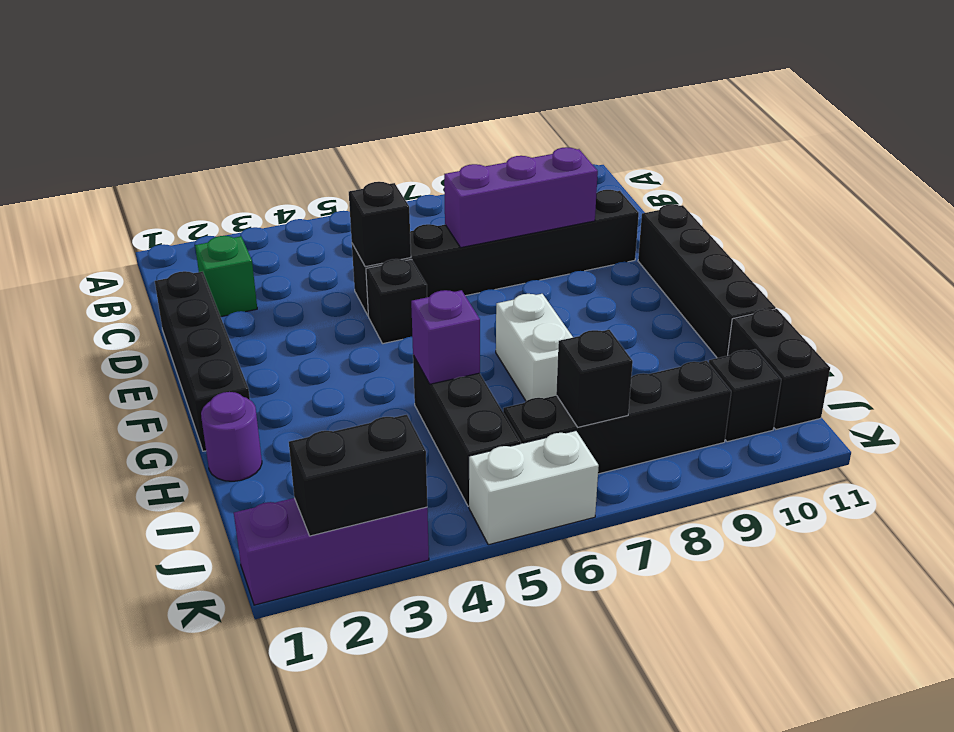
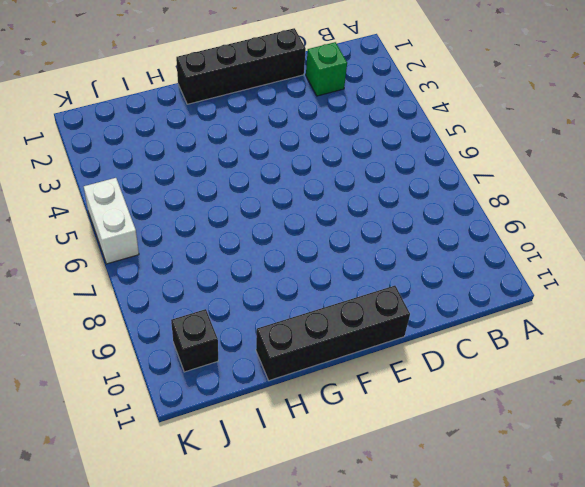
none -> black 1x6 brick [352,190,639,315]
none -> black 1x1 brick [366,259,427,344]
none -> white 1x2 brick [496,294,573,401]

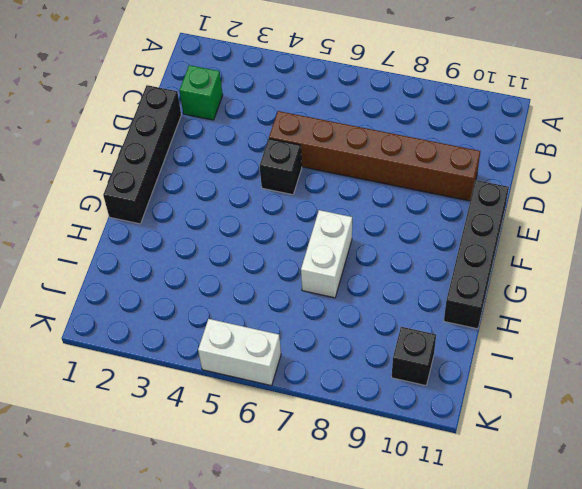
brown 1x6 brick [269,111,480,201] -> black 1x6 brick [352,190,639,315]
none -> purple 1x1 round brick [201,392,262,481]
none -> black 1x3 brick [413,355,521,506]
none -> black 1x2 brick [728,309,830,429]

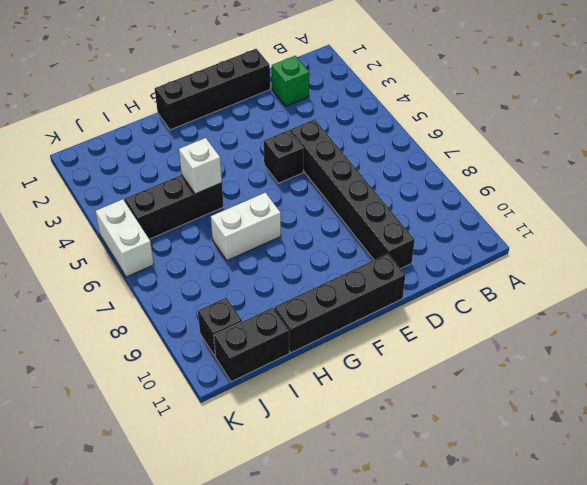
white 1x1 brick [179,138,222,194] -> purple 1x1 brick [411,290,480,384]
none -> purple 1x1 round brick [201,392,262,481]
none -> black 1x4 brick [503,361,731,474]
none -> purple 1x3 brick [234,498,429,605]

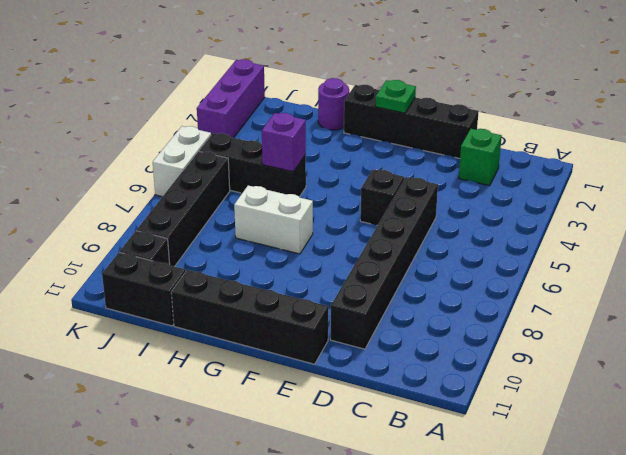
green 1x1 plate [375,80,416,113] -> none
none -> black 1x1 brick [349,182,411,267]
none -> purple 1x3 brick [444,147,598,248]
none -> black 1x1 brick [556,330,633,427]

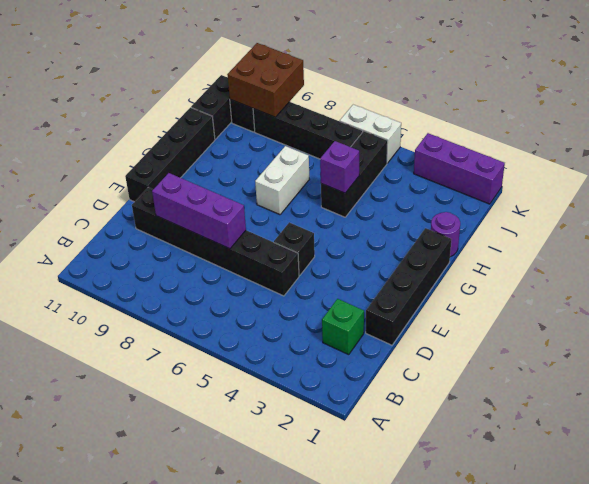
brown 2x2 brick [227,43,304,117] -> none
none -> black 1x1 brick [349,182,411,267]
none -> black 1x1 brick [556,330,633,427]
none -> black 1x2 brick [289,415,427,536]

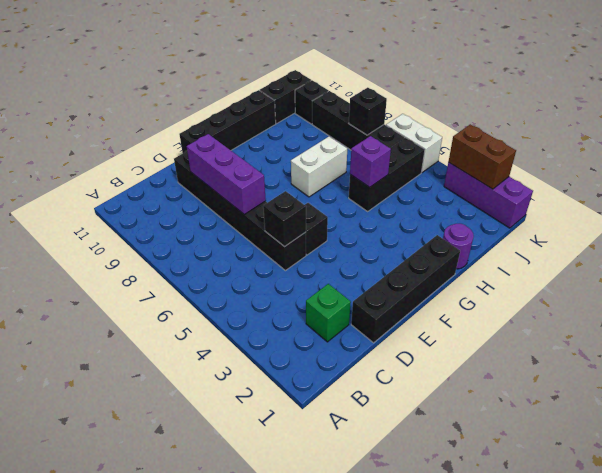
brown 1x2 brick [448,124,516,189] -> black 1x2 brick [289,415,427,536]

